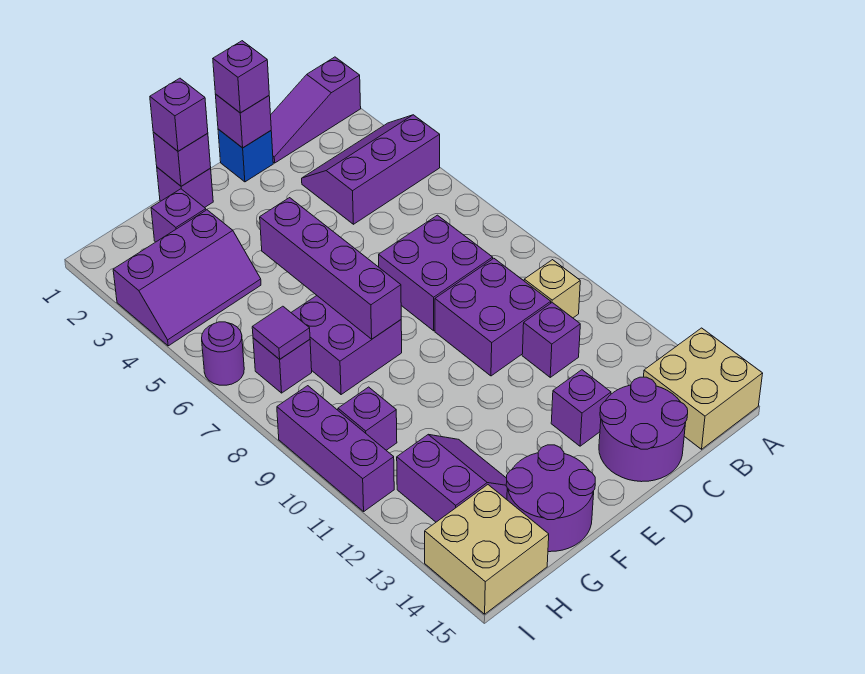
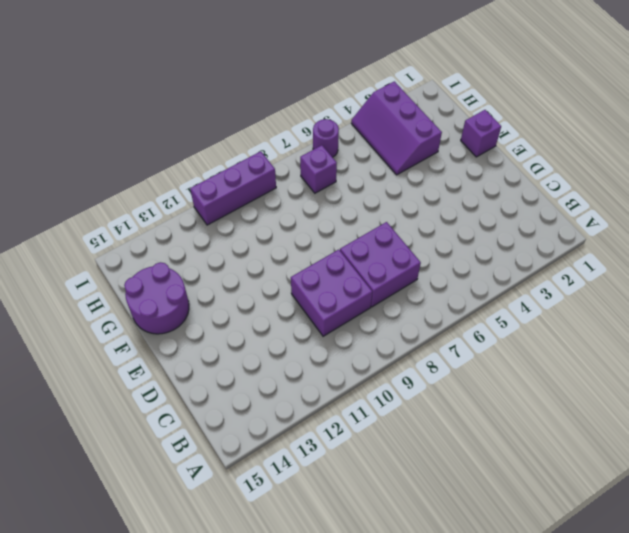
none -> purple 1x3 slope [271,57,361,163]
none -> purple 2x3 slope [302,115,440,224]
none -> tan 2x2 brick [644,328,763,449]

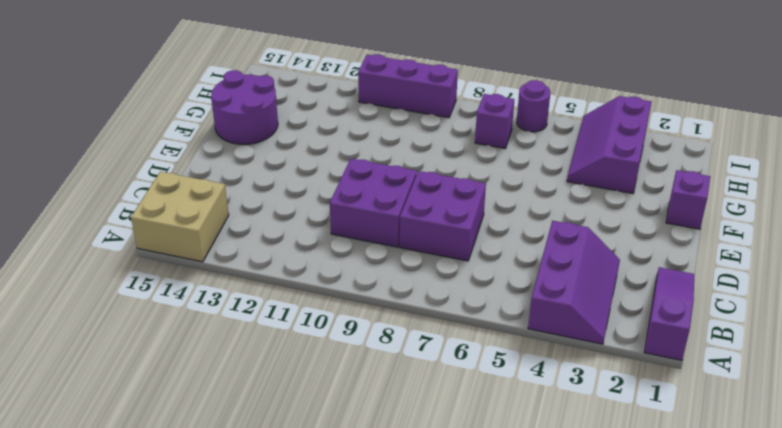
none -> tan 1x1 brick [524,260,580,318]
none -> purple 1x1 brick [522,303,580,377]
none -> purple 2x2 round brick [599,377,688,482]

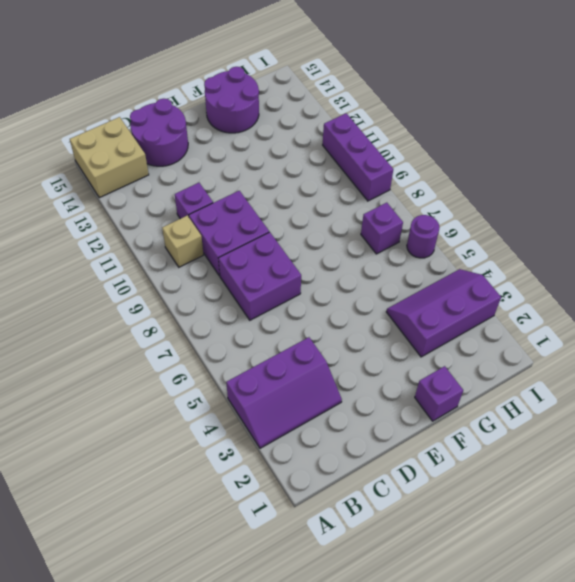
none -> purple 1x3 slope [271,57,361,163]
none -> blue 1x1 brick [218,129,273,182]
none -> purple 1x1 brick [551,370,611,446]

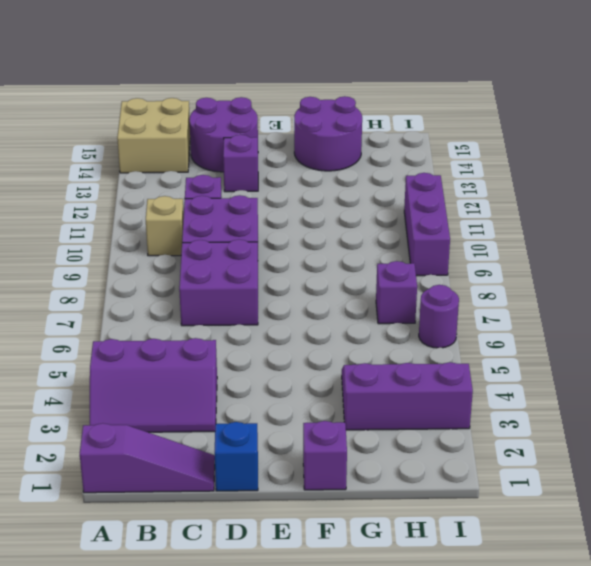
none -> purple 2x2 brick [291,296,402,394]
none -> purple 1x1 brick [151,189,206,242]
none -> purple 2x2 slope [397,435,507,522]

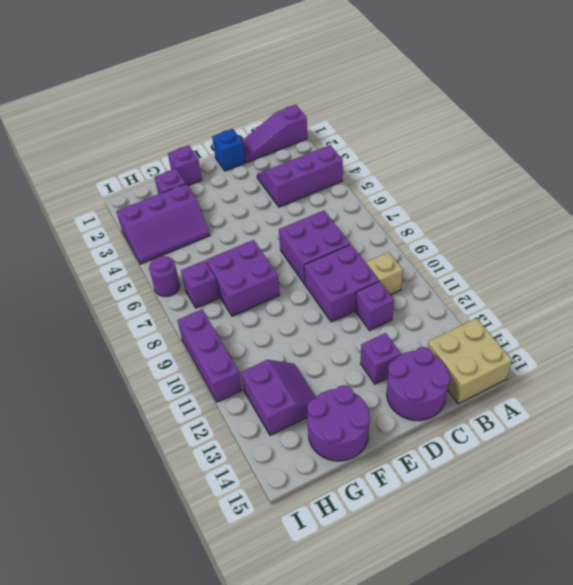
none -> purple 1x1 brick [338,387,397,450]
none -> tan 2x2 brick [425,485,549,614]
none -> purple 1x1 brick [215,94,271,148]

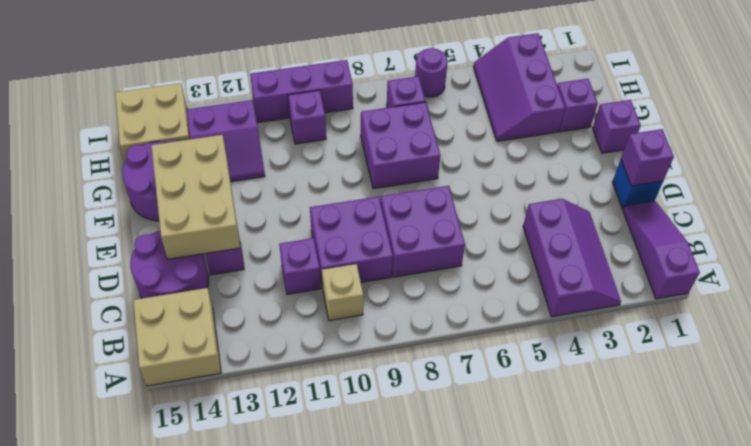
tan 2x3 brick [151,135,240,259] -> none
none -> purple 1x1 brick [153,132,211,186]
none -> purple 1x4 brick [260,198,401,339]
none -> purple 1x1 tile [252,306,310,359]

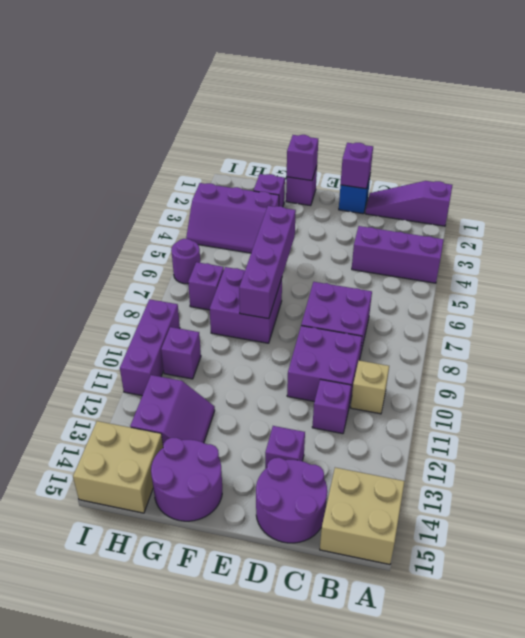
none -> purple 1x1 tile [252,306,310,359]
none -> purple 1x1 brick [213,41,269,113]
none -> purple 1x1 brick [150,78,208,151]

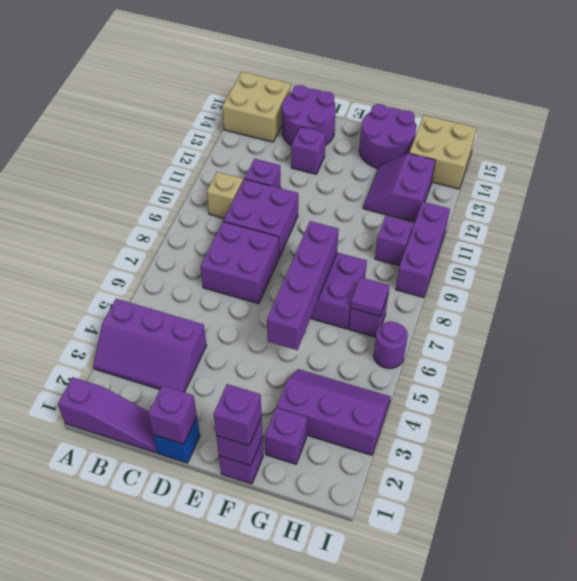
none -> purple 1x1 brick [213,41,269,113]

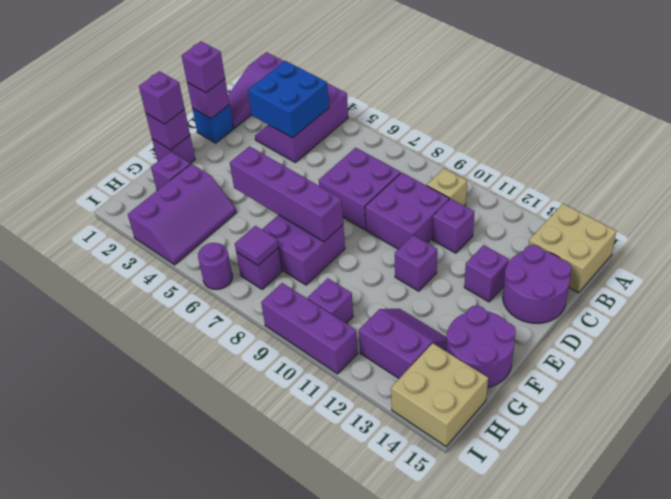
blue 2x2 brick [248,61,329,138] -> none
purple 1x1 brick [395,235,437,291] -> none

